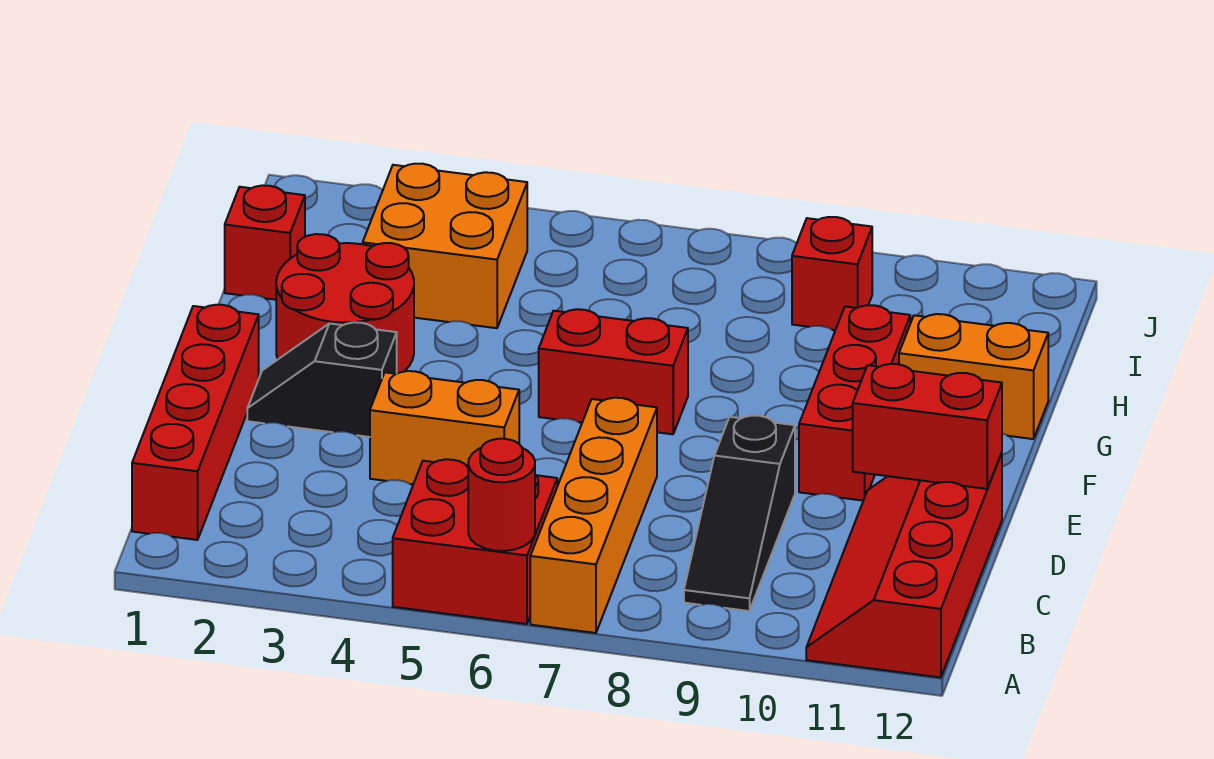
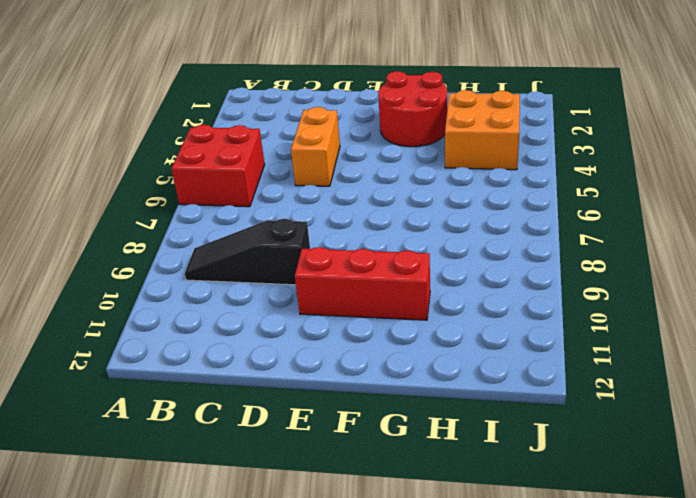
none -> orange 1x4 brick [530,398,657,633]
none -> red 2x4 slope [806,453,1002,677]
none -> red 1x4 brick [132,305,259,540]

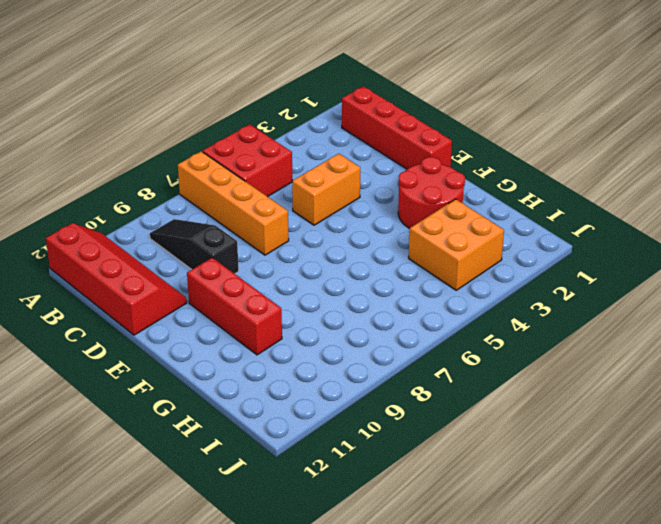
none -> black 1x2 slope [247,322,397,437]
none -> red 1x2 brick [539,309,688,434]
none -> orange 1x2 brick [899,314,1048,439]

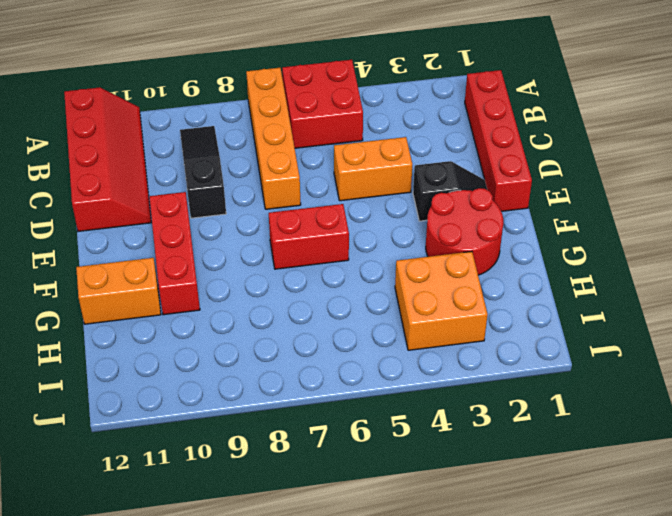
none -> red 1x1 brick [225,185,305,300]
none -> red 1x1 brick [792,217,872,330]
none -> red 1x1 round brick [468,439,535,551]

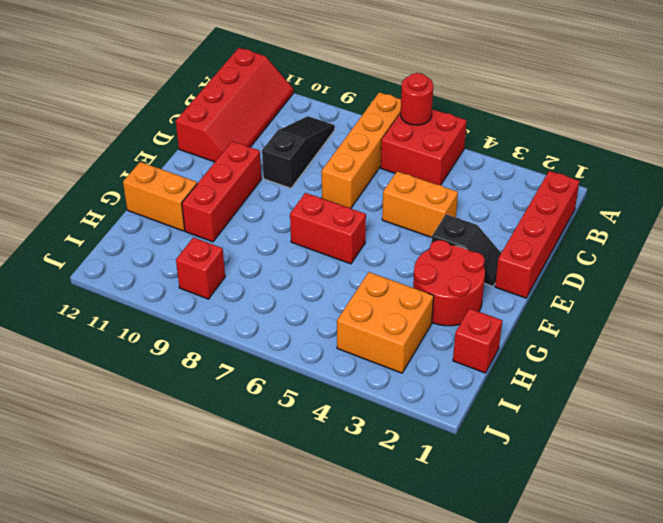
none -> red 1x2 brick [853,364,1002,489]

